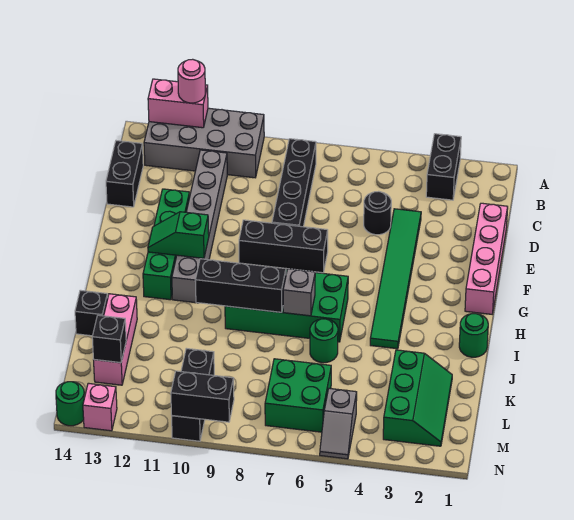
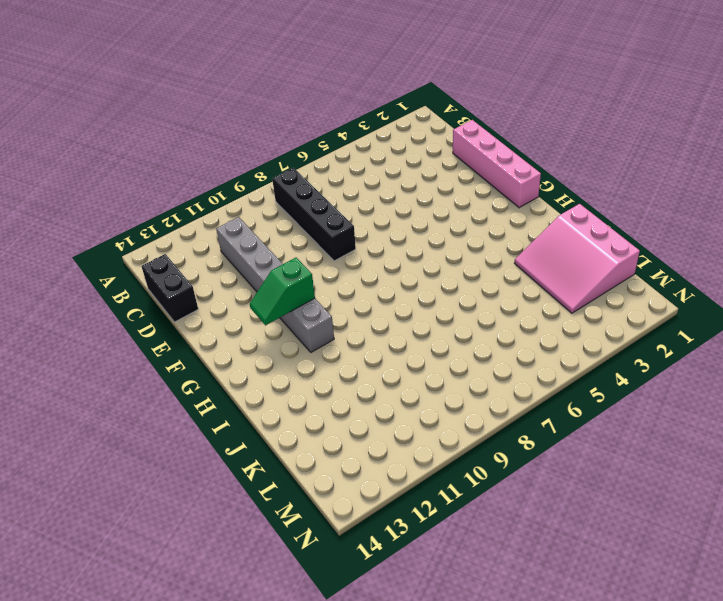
pink 3x3 slope [515,204,640,313] -> green 2x3 slope [383,350,452,446]
none -> black 1x2 brick [426,134,461,200]
none -> grey 2x4 brick [144,108,264,178]
none -> green 1x6 tile [370,209,421,349]

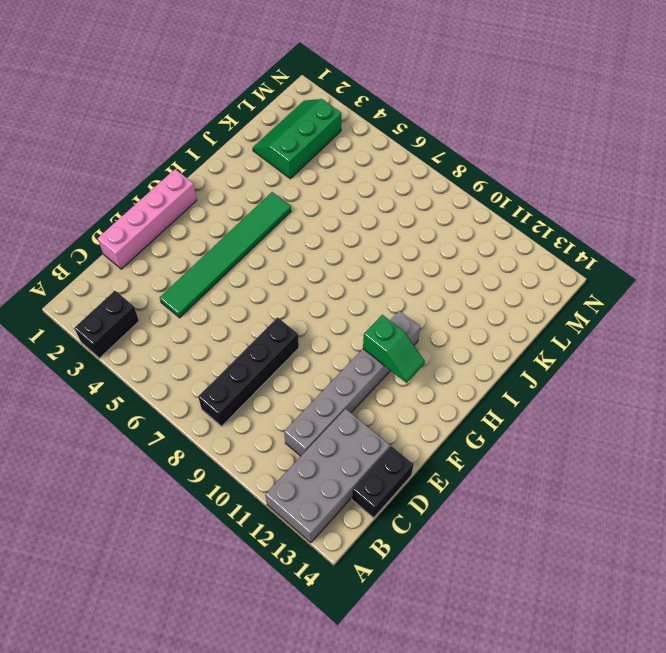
grey 2x4 brick [265,409,390,543] -> grey 2x4 brick turned to [144,108,264,178]
none -> black 1x1 round brick [364,191,391,235]
none -> green 1x4 brick [143,189,190,300]
none -> black 1x3 brick [239,220,328,273]

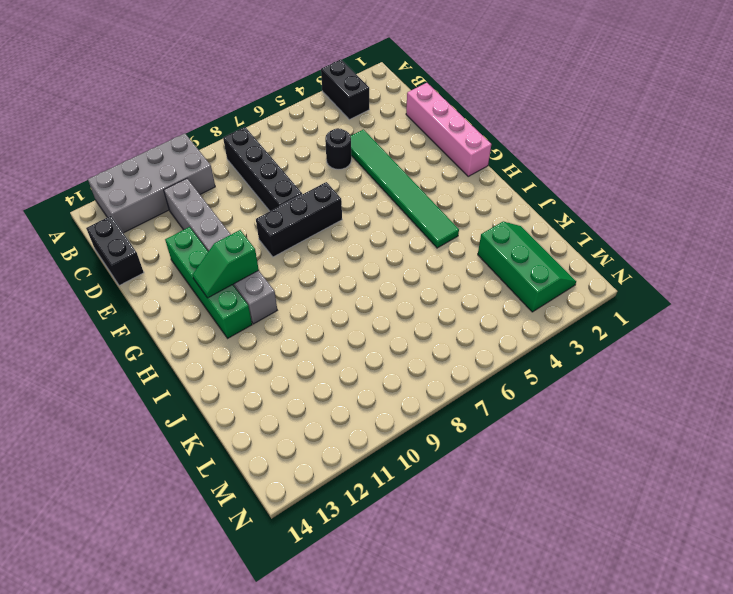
none -> green 2x4 brick [225,269,348,342]
none -> green 1x1 round brick [459,314,488,357]
none -> green 1x1 round brick [310,319,338,363]

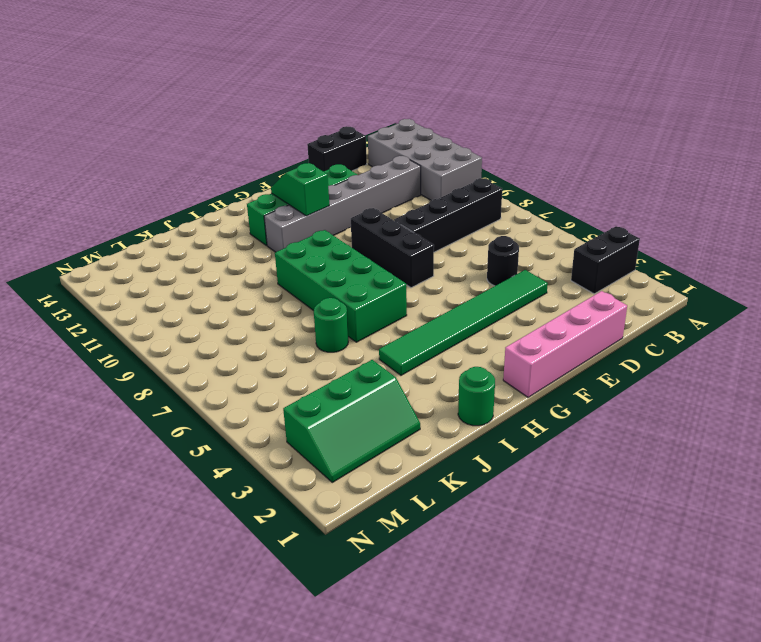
none -> pink 1x3 brick [94,294,137,385]
none -> black 1x1 brick [75,290,108,336]
none -> green 2x2 brick [265,359,331,432]

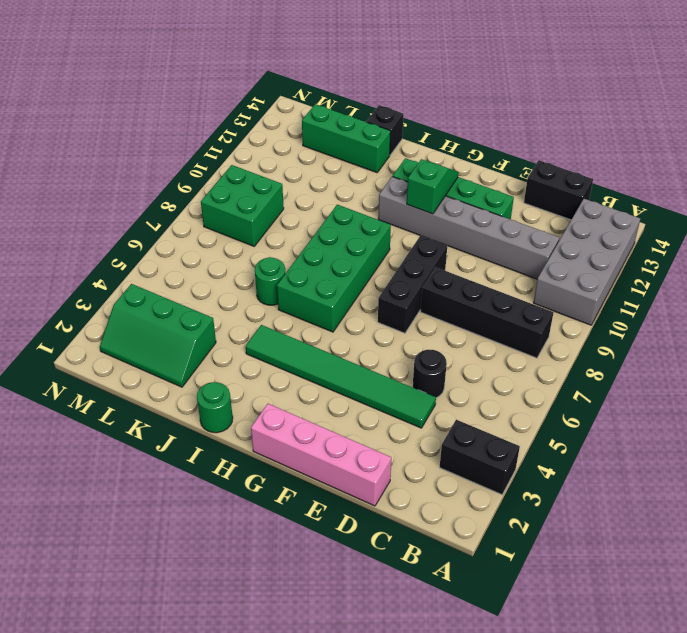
green 1x3 brick [302,104,391,173] -> pink 1x3 brick [94,294,137,385]
green 2x2 brick [201,165,284,246] -> green 2x2 brick moved to [265,359,331,432]
none -> black 1x3 brick [172,348,214,441]
none -> grey 1x2 slope [320,388,357,459]
none -> pink 1x1 brick [83,383,117,431]

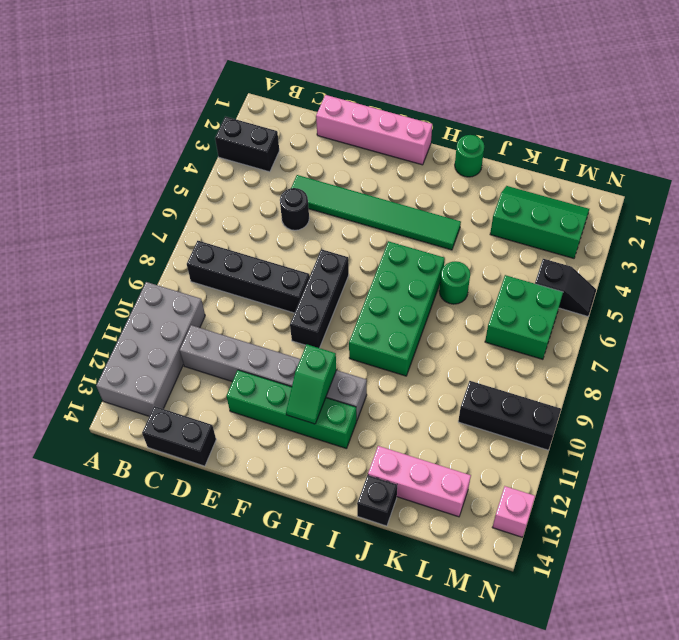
black 1x2 slope [535,259,596,316] -> grey 1x2 slope [320,388,357,459]
none -> green 1x1 round brick [56,382,84,426]
none -> pink 1x2 brick [148,79,208,128]
none -> grey 1x1 brick [283,269,315,316]

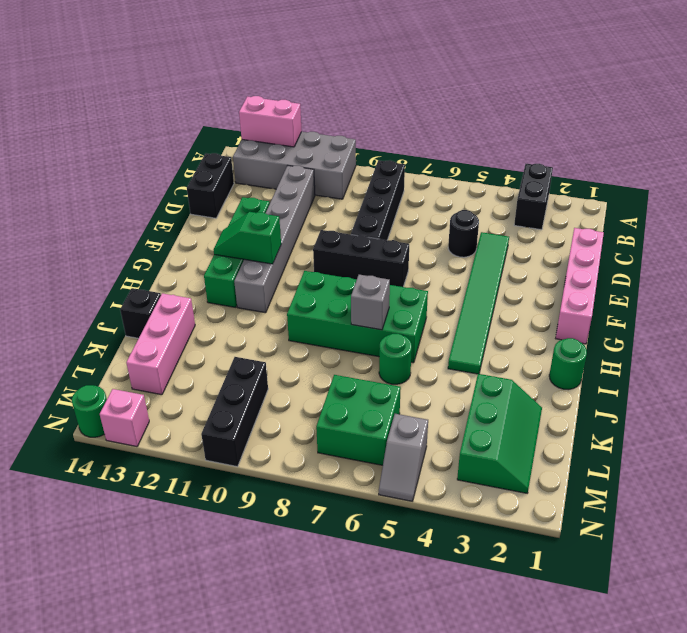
none -> black 1x3 brick [195,259,286,312]
none -> black 1x1 brick [92,315,126,363]
none -> black 1x2 brick [171,371,234,422]

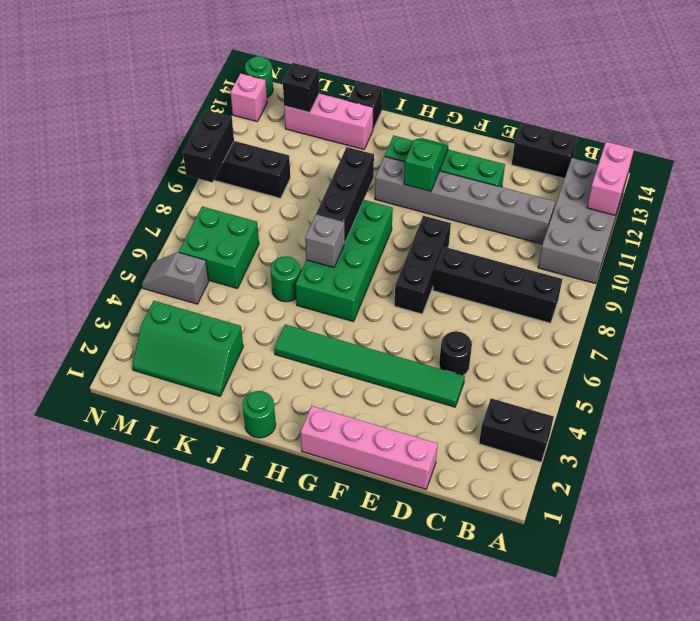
none -> pink 1x1 round brick [178,59,205,103]

